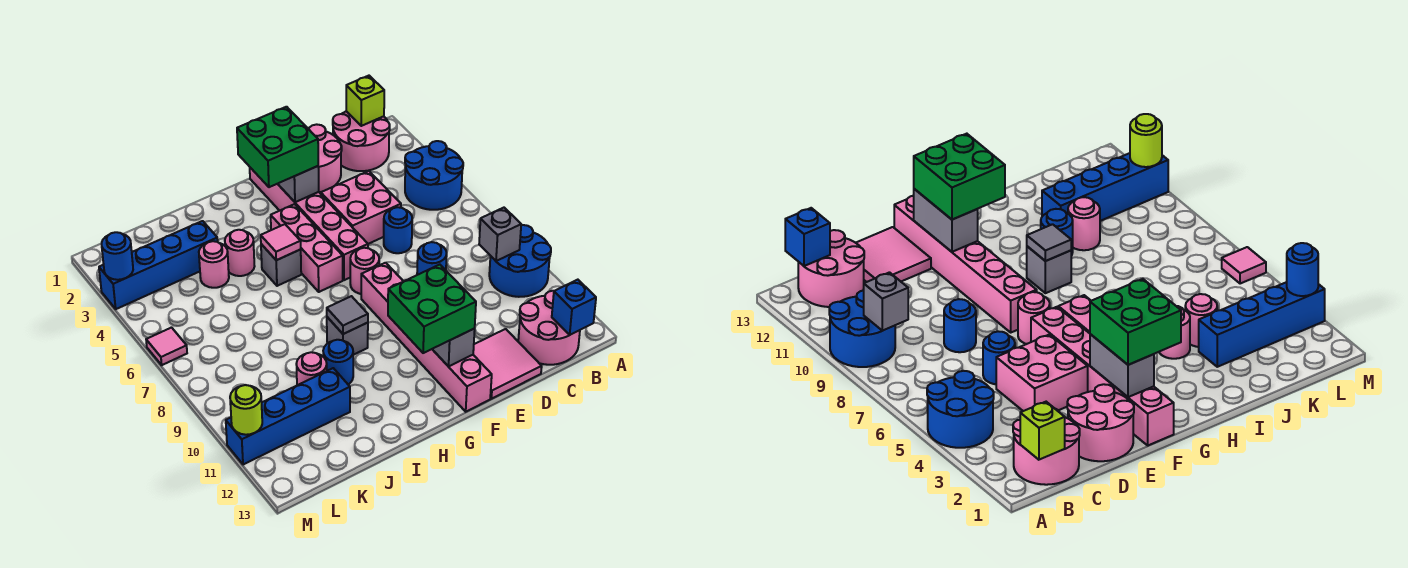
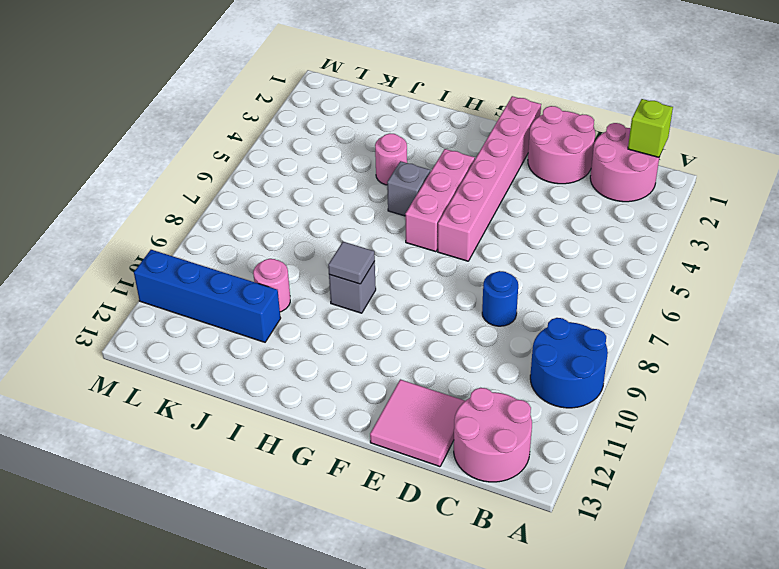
none -> blue 2x2 round brick [405,141,463,210]
none -> pink 2x2 brick [321,171,401,244]
none -> blue 1x1 round brick [384,207,412,253]
none -> pink 1x1 round brick [350,248,379,294]

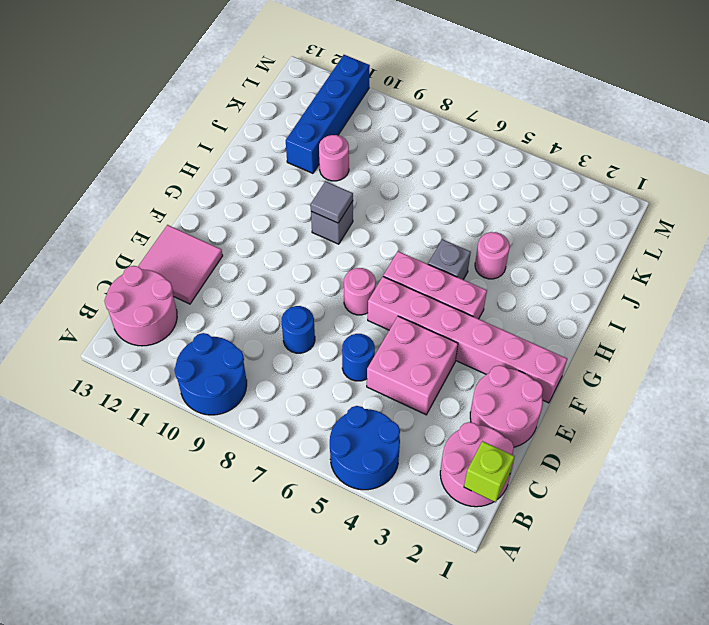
none -> pink 1x6 brick [361,263,492,412]
none -> blue 1x1 round brick [323,340,353,384]
none -> blue 1x4 brick [99,221,218,309]
none -> pink 1x1 round brick [199,241,229,288]

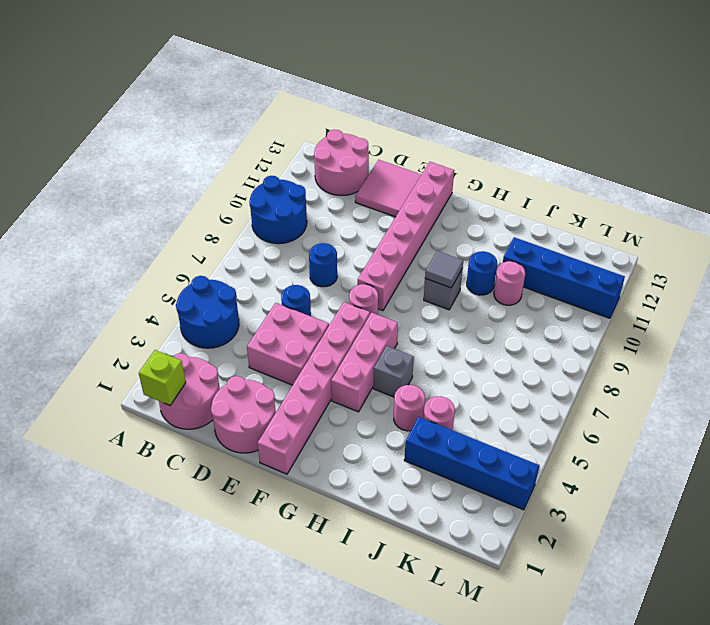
none -> pink 1x1 tile [146,328,187,365]
none -> grey 1x1 brick [479,208,521,261]
none -> blue 1x1 brick [552,280,596,335]
none -> grey 1x2 brick [278,166,319,202]

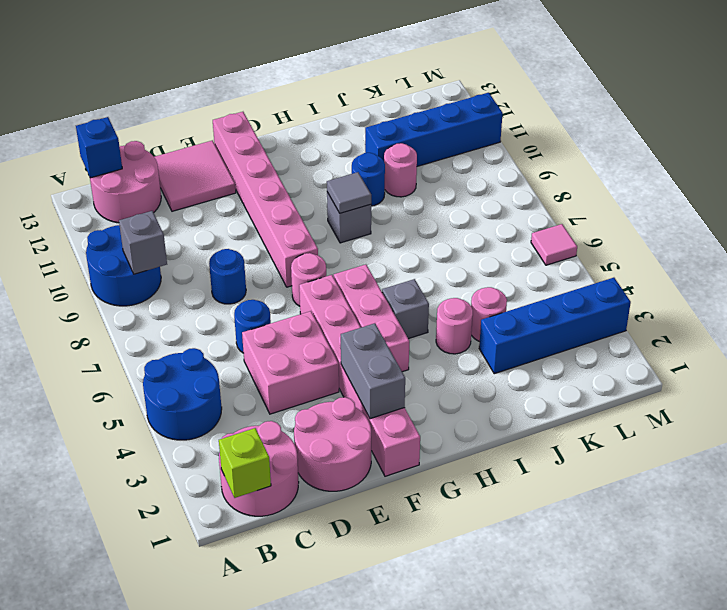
none -> grey 1x2 brick [433,329,475,367]
none -> pink 1x1 tile [261,224,301,260]
none -> blue 1x1 round brick [102,232,133,280]
none -> lime 1x1 round brick [230,385,262,435]

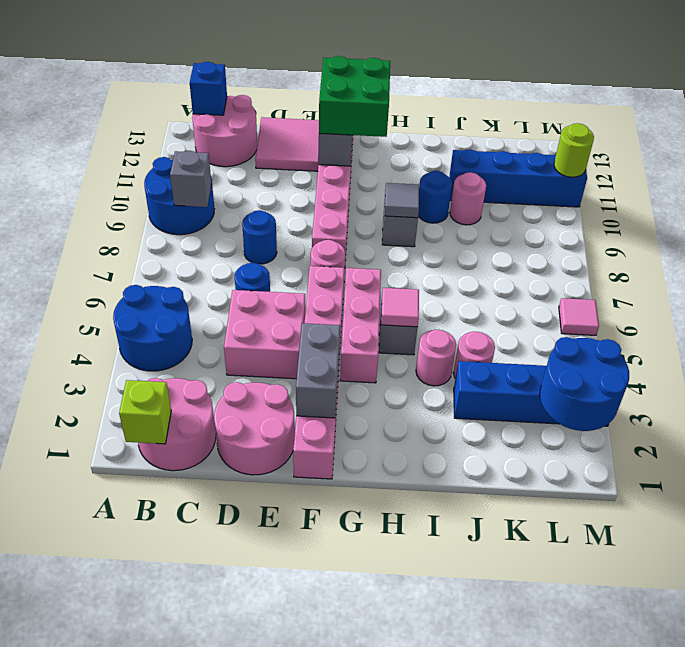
blue 2x2 round brick [540,337,629,431] -> blue 1x1 round brick [102,232,133,280]
none -> green 2x2 brick [237,107,318,187]

